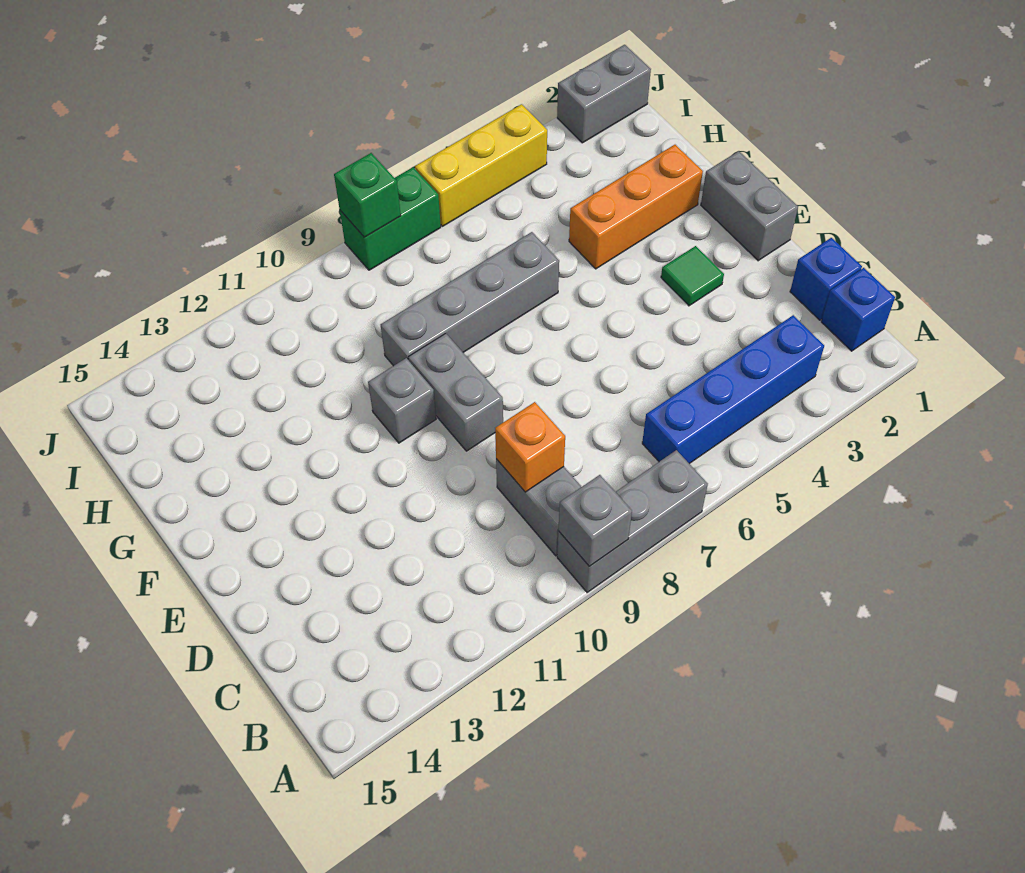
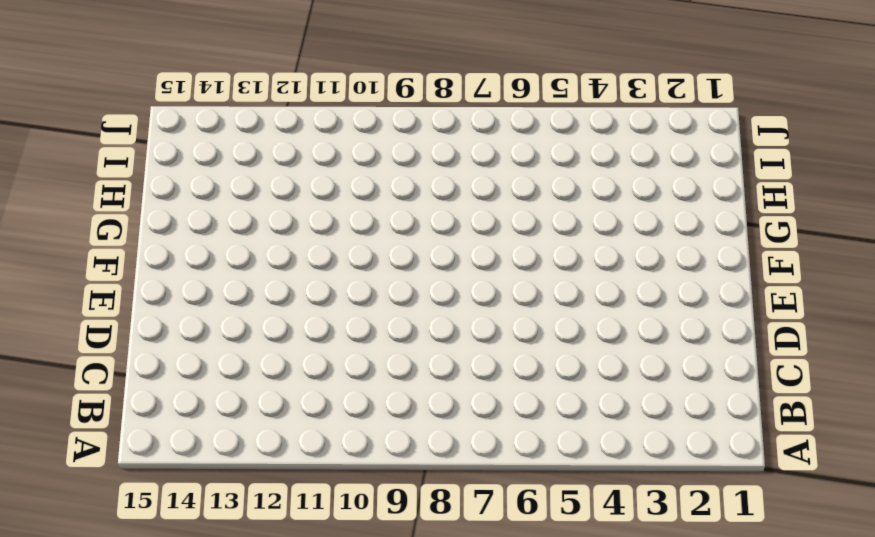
none -> grey 1x3 brick [557,450,708,593]
none -> blue 1x1 brick [821,268,895,351]
none -> blue 1x4 brick [642,315,824,464]

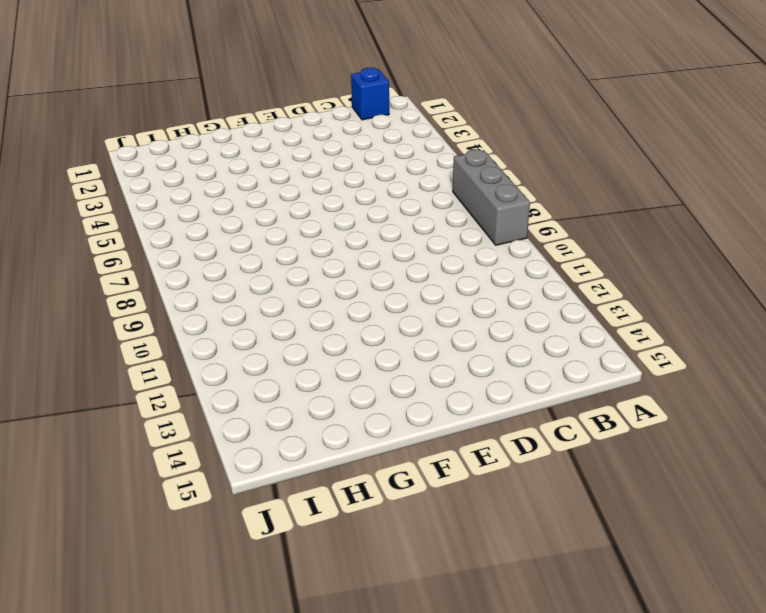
none -> blue 1x4 brick [642,315,824,464]
none -> grey 1x2 brick [496,459,581,556]
none -> blue 1x1 brick [790,238,862,320]

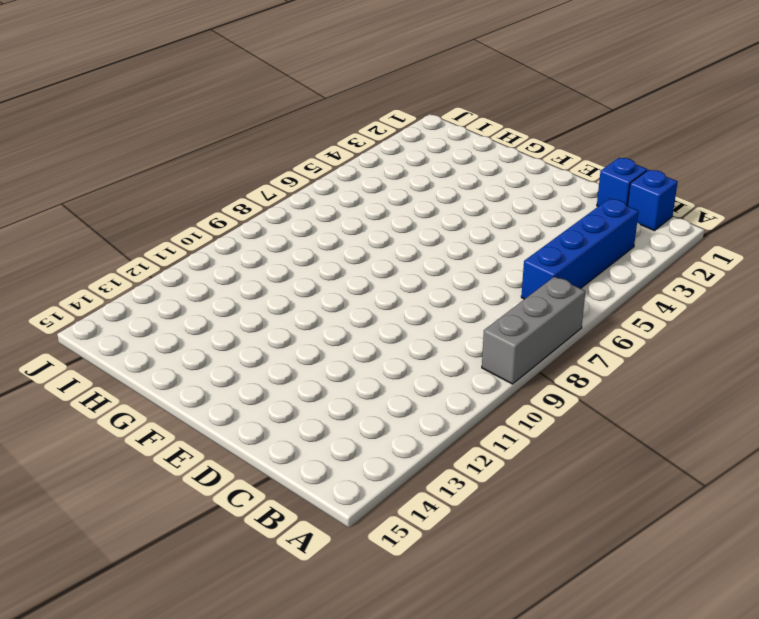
none -> grey 1x2 brick [496,459,581,556]
none -> grey 1x2 brick [701,151,798,261]
none -> green 1x1 tile [661,246,724,306]

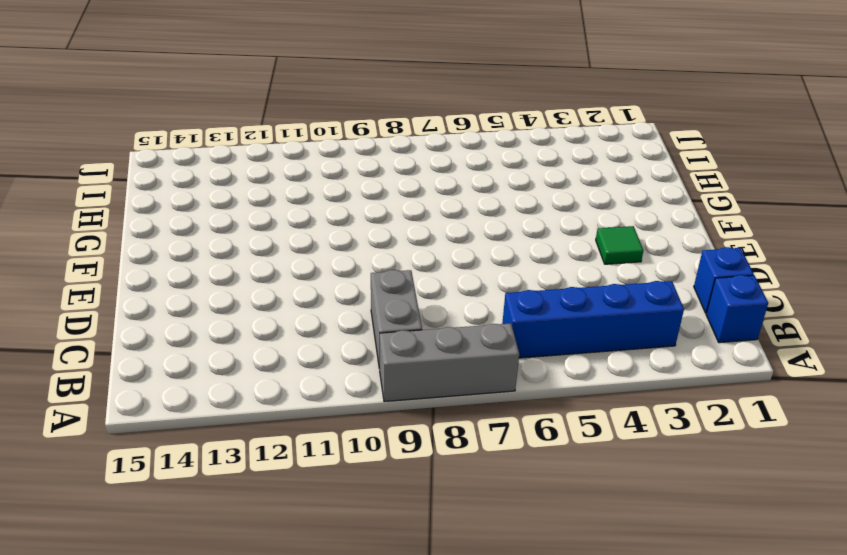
none -> grey 1x2 brick [701,151,798,261]
none -> grey 1x2 brick [408,334,503,451]
none -> grey 1x1 brick [368,358,436,443]

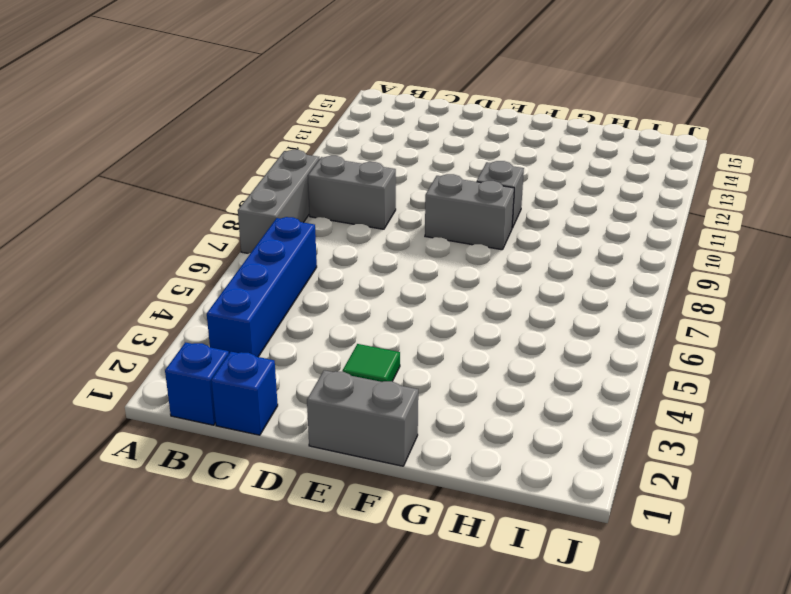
none -> orange 1x3 brick [569,145,703,269]
none -> grey 1x4 brick [381,232,559,366]
none -> grey 1x2 brick [557,45,651,143]

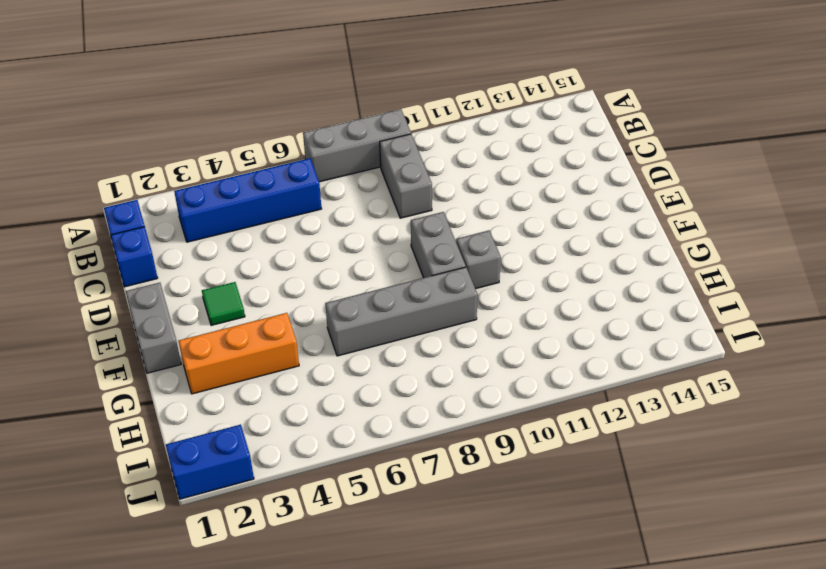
blue 1x2 brick [166,425,254,499] -> grey 1x2 brick [557,45,651,143]
none -> yellow 1x3 brick [415,104,547,226]
none -> green 1x2 brick [340,167,441,270]
none -> grey 1x1 brick [558,475,632,566]

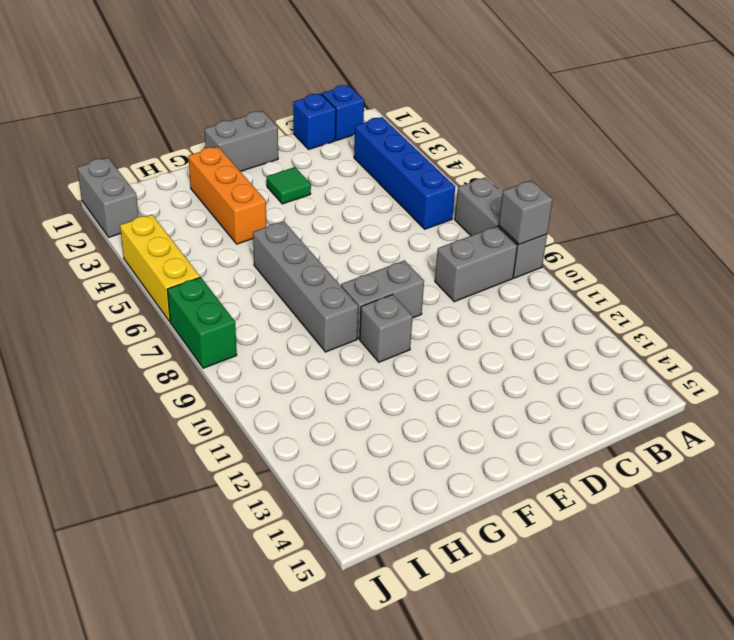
none -> orange 1x1 brick [495,402,565,492]
none -> green 1x1 brick [334,153,401,237]

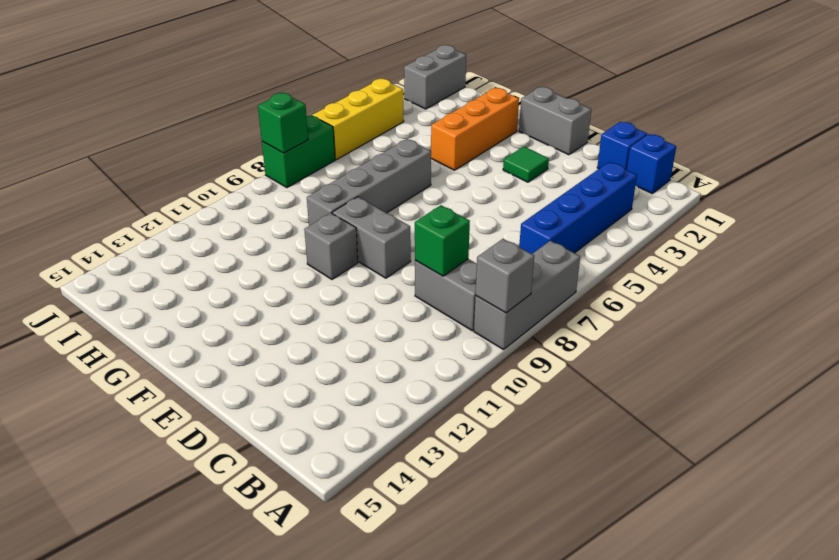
green 1x1 brick [415,205,470,276] -> orange 1x1 brick [495,402,565,492]

